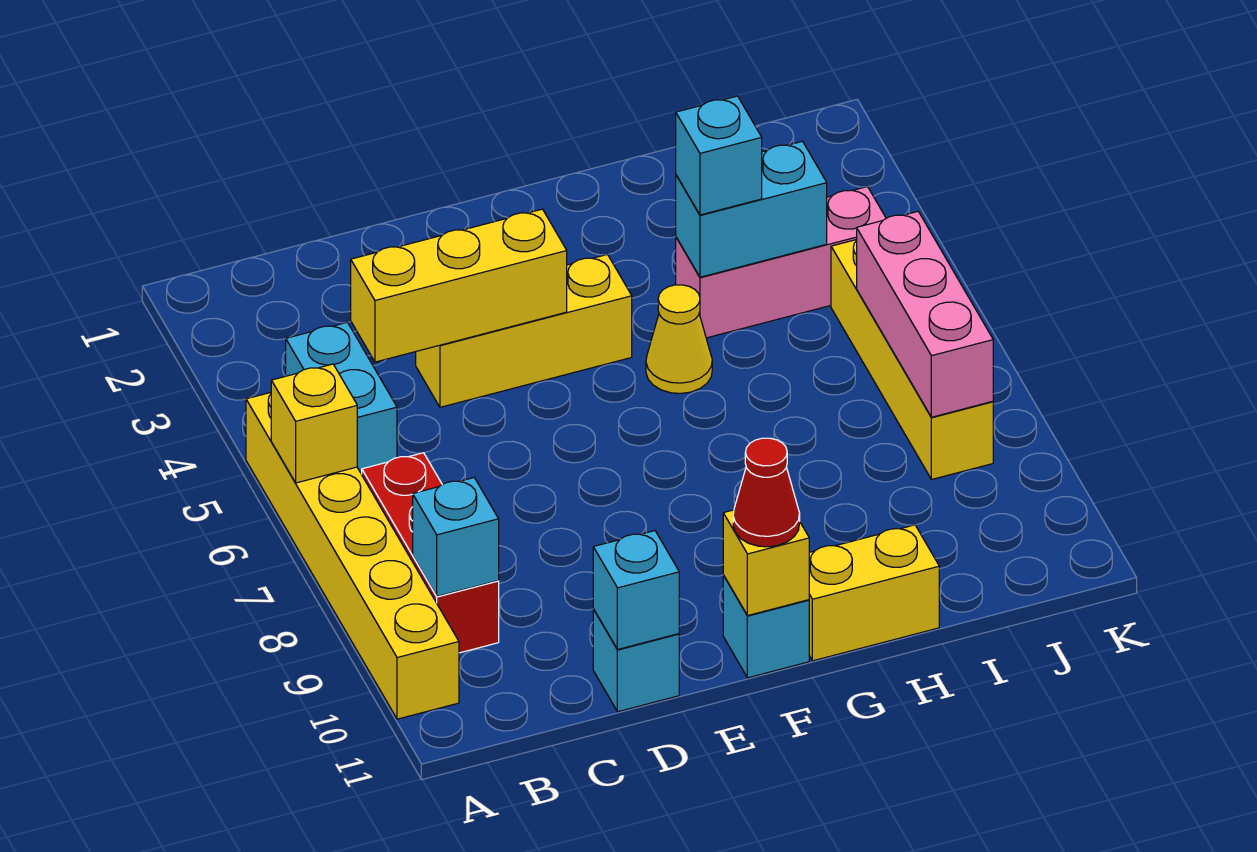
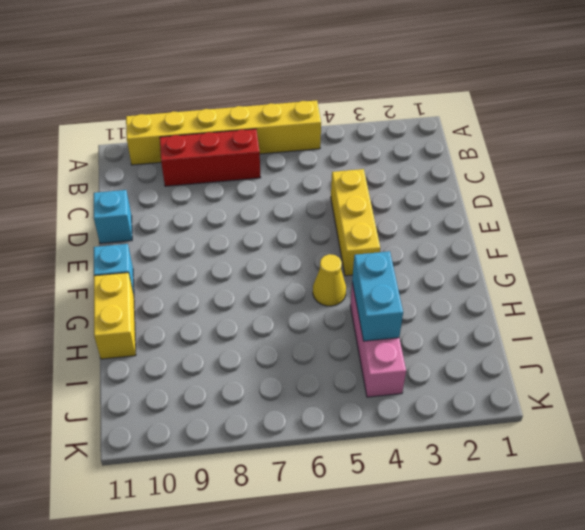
none -> cyan 1x2 brick [286,322,397,474]
none -> yellow 1x4 brick [831,240,993,480]
none -> yellow 1x1 brick [271,364,357,483]

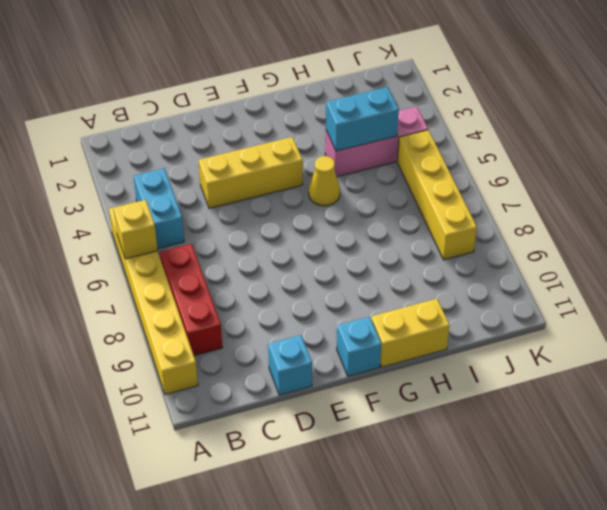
none -> cyan 1x1 brick [413,478,499,596]
none -> yellow 1x3 brick [351,209,567,362]
none -> cyan 1x1 brick [593,531,679,650]

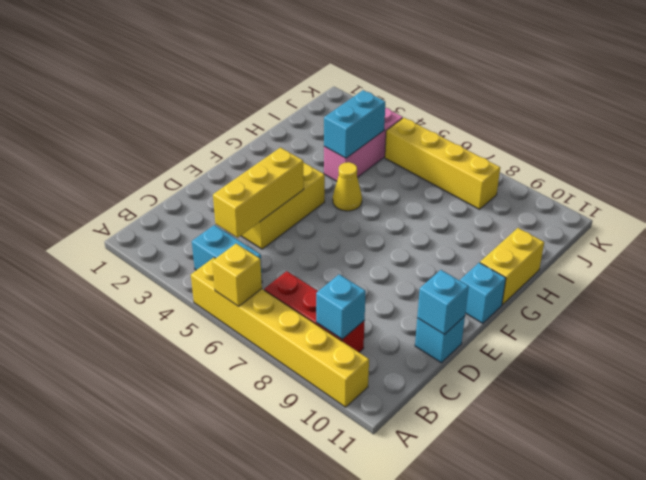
none -> yellow 1x1 brick [723,510,809,616]
none -> pink 1x3 brick [857,211,993,417]
none -> red 1x1 cone [733,438,800,547]

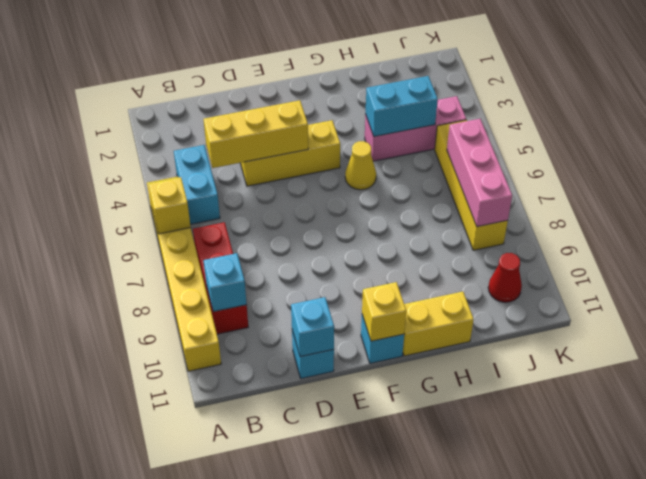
red 1x1 cone [488,253,522,302] -> red 1x1 cone moved to [733,438,800,547]
none -> cyan 1x1 brick [676,96,762,215]

